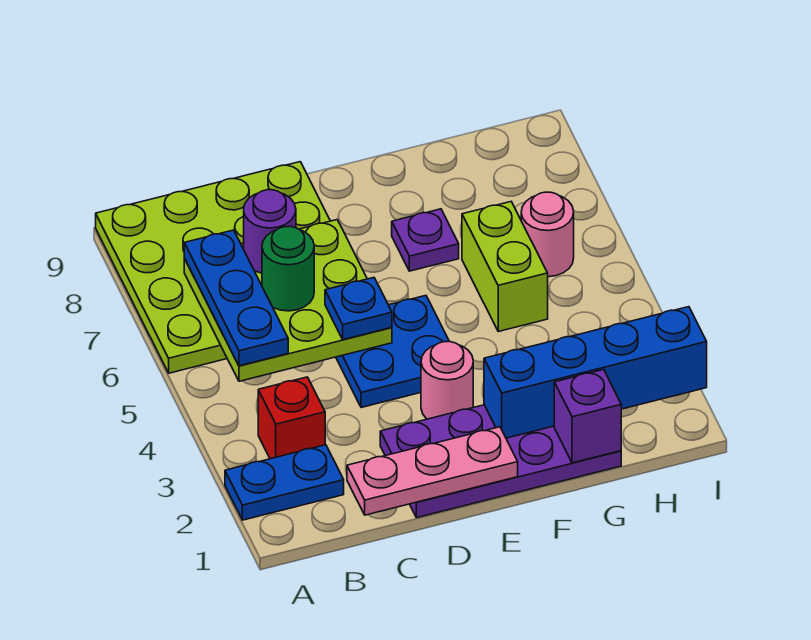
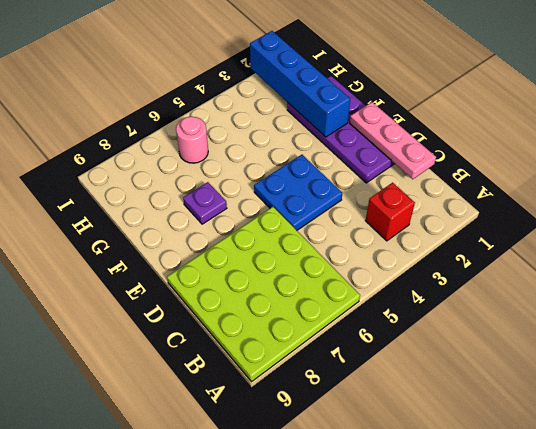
none -> blue 1x2 plate [225,445,344,520]
none -> pink 1x1 round brick [421,342,473,419]
none -> lime 1x2 brick [462,202,548,332]

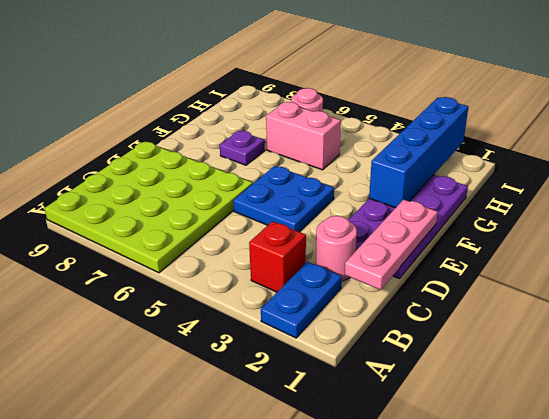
pink 1x1 round brick [316,216,357,281] -> pink 1x1 round brick moved to [421,342,473,419]
pink 1x2 brick [266,102,341,170] -> lime 1x2 brick [462,202,548,332]
none -> lime 3x3 plate [184,220,392,381]
none -> purple 1x1 brick [554,370,621,463]
none -> blue 1x3 plate [184,230,288,366]

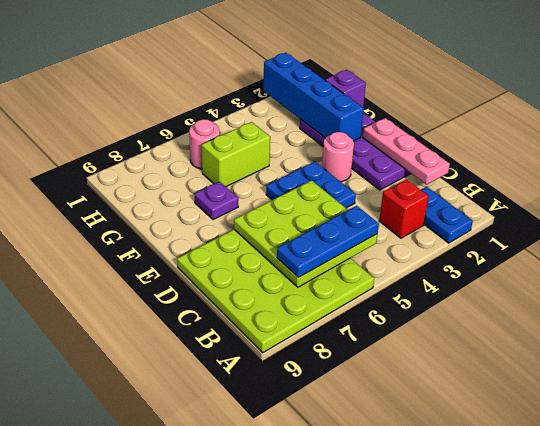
none -> green 1x1 round brick [262,227,314,311]
none -> purple 1x1 round brick [244,190,296,273]
none -> blue 1x1 plate [325,278,392,340]

